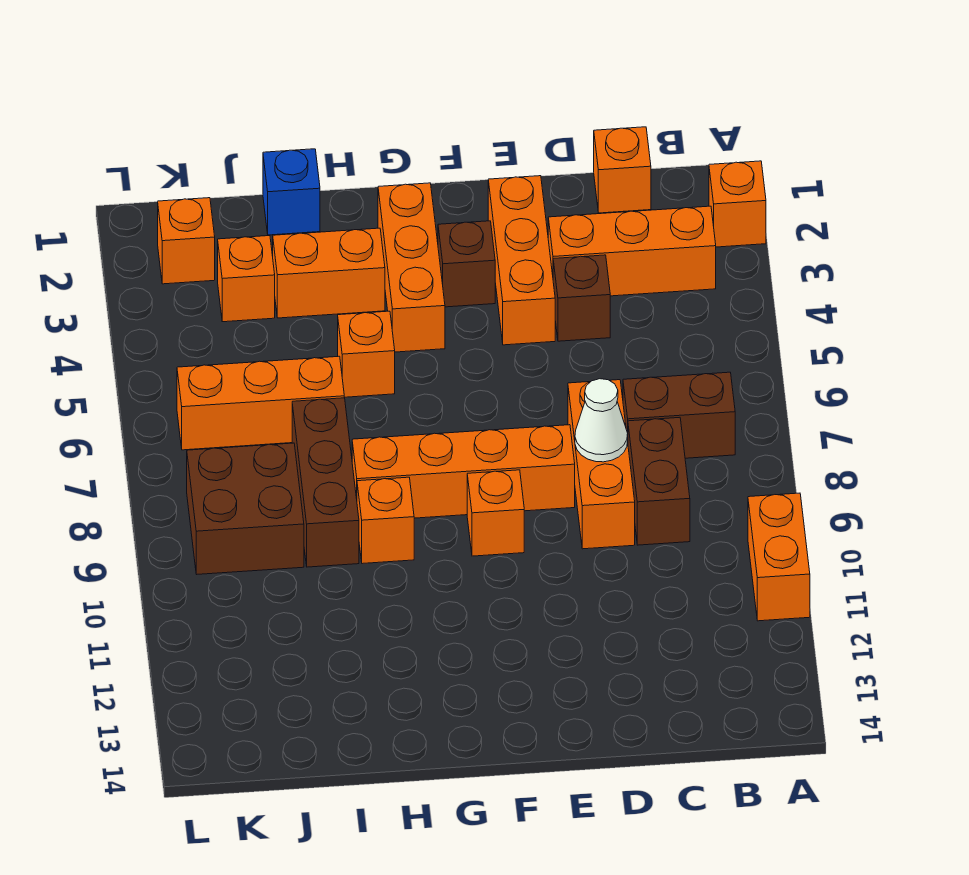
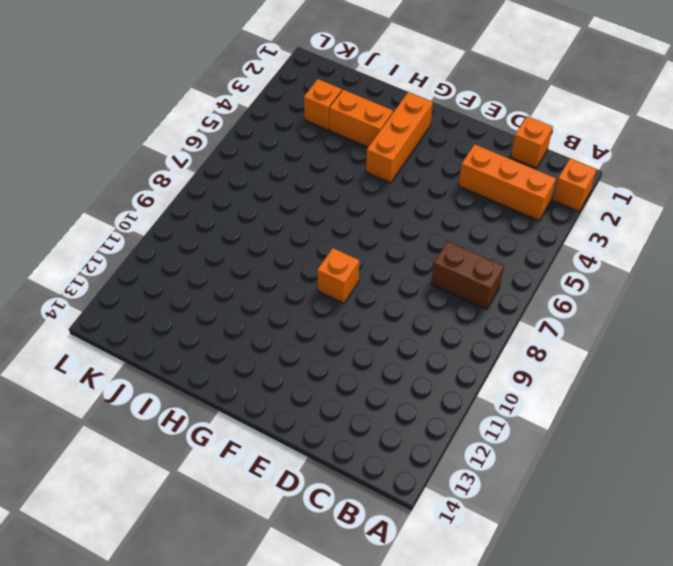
none -> orange 1x2 brick [748,493,810,621]
none -> brown 1x2 brick [628,417,690,545]
none -> brown 1x1 brick [553,255,610,341]

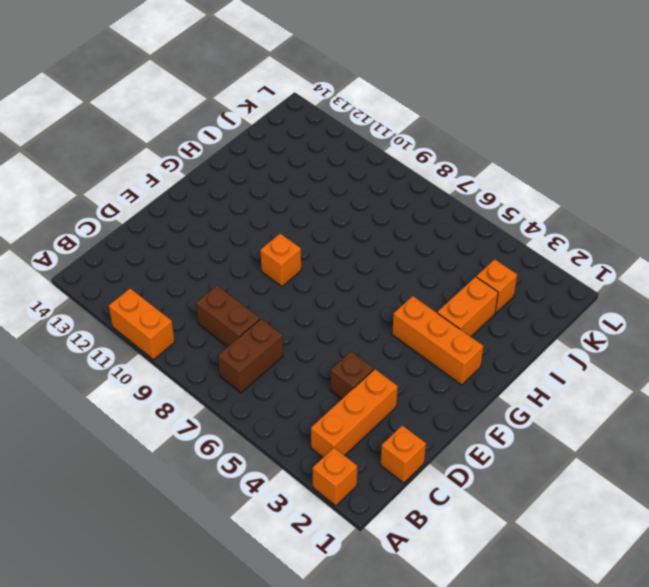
none -> orange 1x3 brick [568,380,635,549]
none -> orange 1x3 brick [488,176,555,345]
none -> orange 1x4 brick [352,425,575,518]

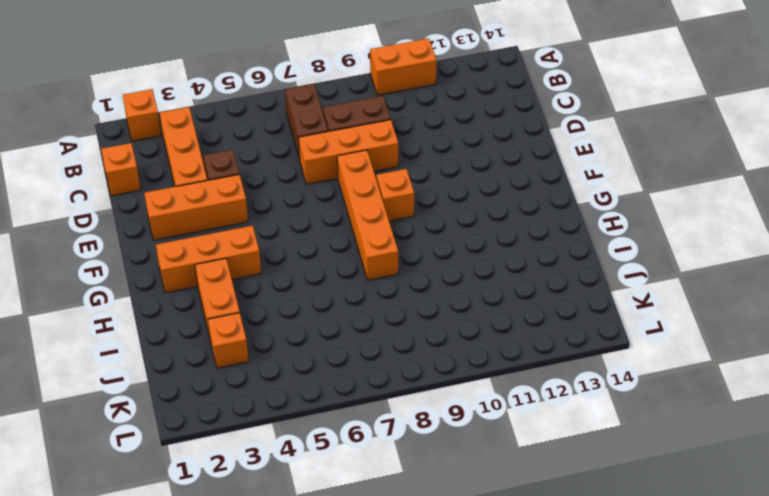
none -> brown 1x1 brick [438,221,495,307]
none -> orange 1x1 brick [338,311,395,397]
none -> orange 1x1 brick [357,477,414,564]

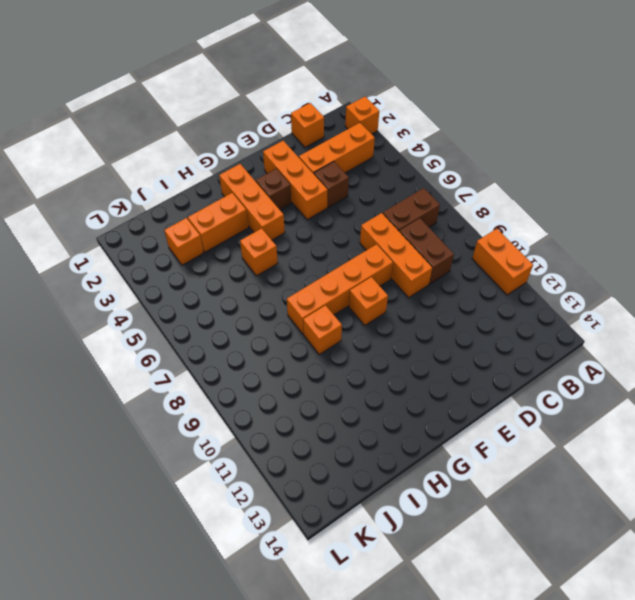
none -> blue 1x1 brick [263,149,320,235]
none -> orange 1x3 brick [177,356,344,450]
none -> brown 1x3 brick [292,398,359,567]

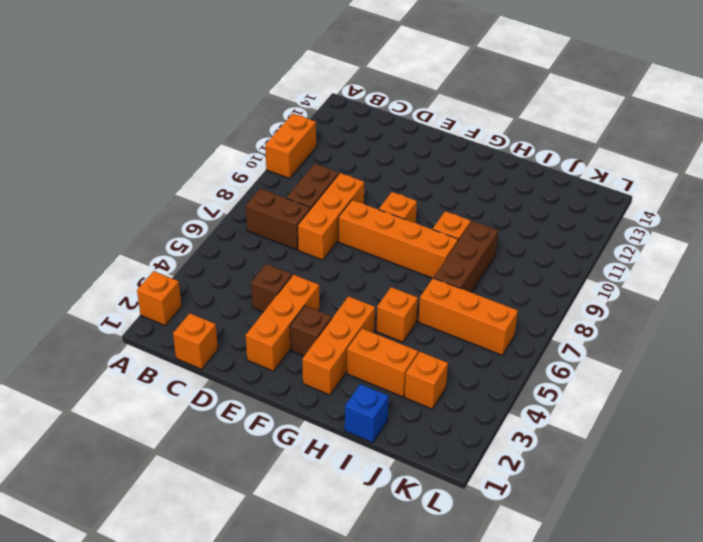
none -> orange 1x3 brick [548,206,716,296]
none -> brown 2x2 brick [187,443,304,574]
none -> orange 1x1 brick [158,198,215,284]

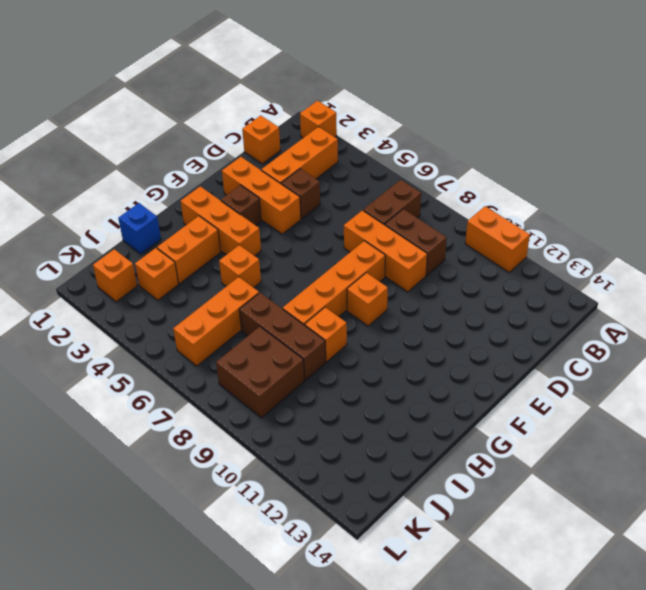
none -> white 1x1 cone [575,379,628,462]

